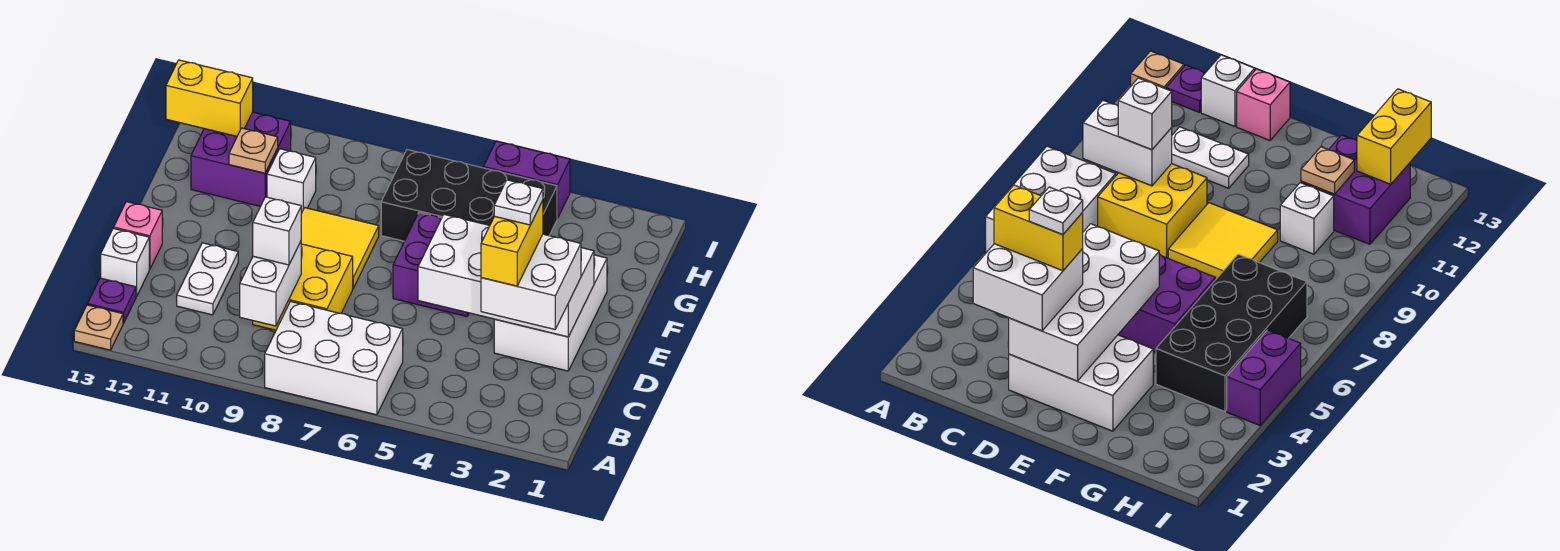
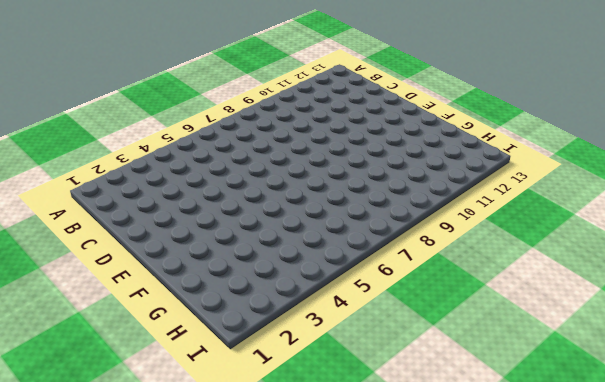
none -> white 2x3 brick [265,301,403,415]
none -> tan 1x1 plate [74,305,123,350]
none -> purple 1x1 plate [88,278,136,323]

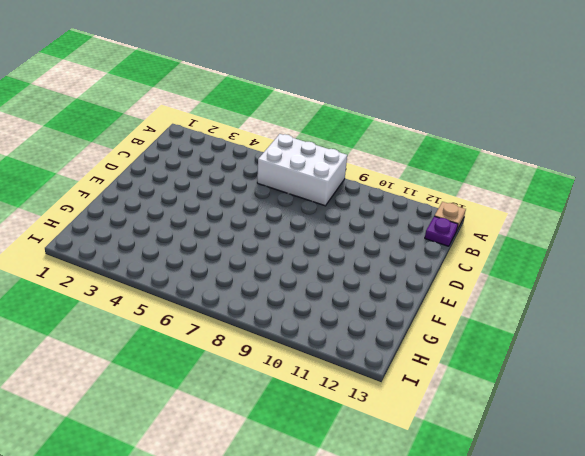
none -> yellow 2x2 brick [253,244,353,330]
none -> white 1x2 plate [177,243,238,315]
none -> white 1x1 brick [101,228,149,296]

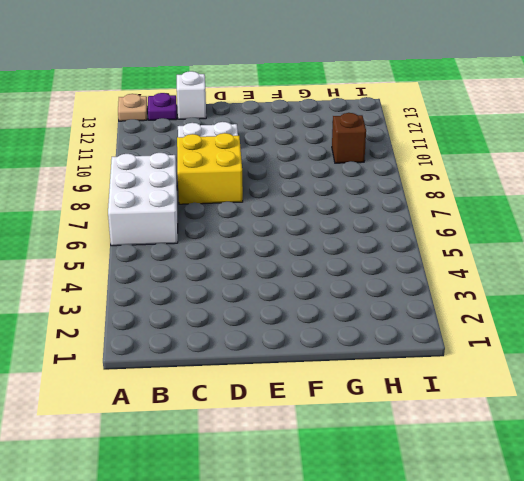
brown 1x1 brick [332,113,366,163] -> none
none -> white 2x3 brick [494,255,607,371]
none -> pink 1x1 brick [114,202,162,270]
none -> purple 2x2 brick [393,213,469,316]

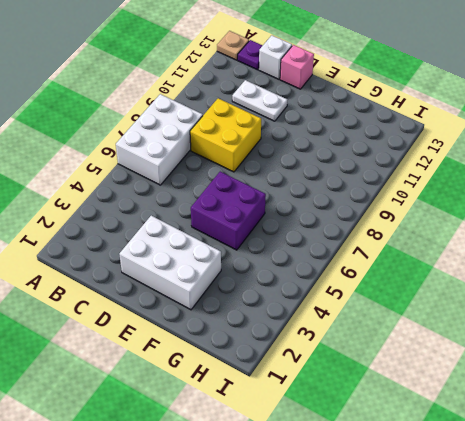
none -> yellow 2x2 tile [301,208,379,288]
none -> black 2x4 brick [381,150,557,241]
none -> white 1x1 brick [267,149,316,213]

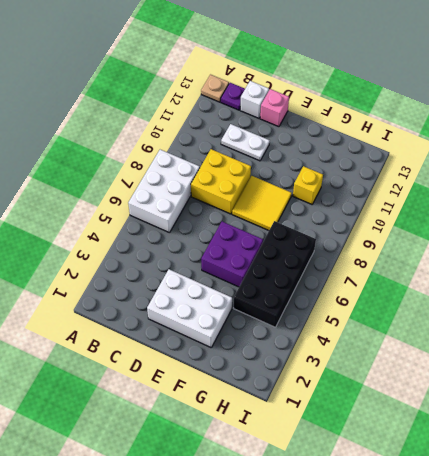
yellow 1x1 brick [293,166,323,204] -> white 1x1 brick [267,149,316,213]
none -> purple 2x2 brick [191,112,291,206]
none -> purple 1x2 brick [483,141,570,218]
none -> white 1x2 brick [240,241,301,326]

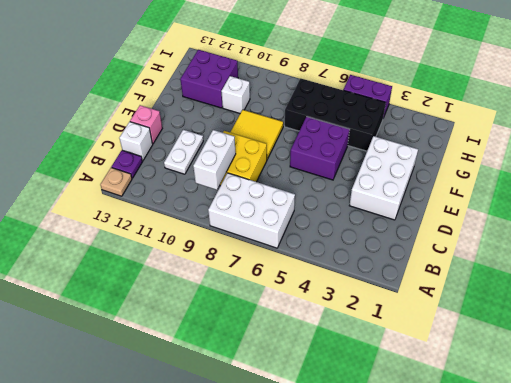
none -> white 2x4 brick [418,214,594,337]
none -> tan 1x1 plate [229,128,278,173]
none -> yellow 1x2 brick [166,60,253,136]

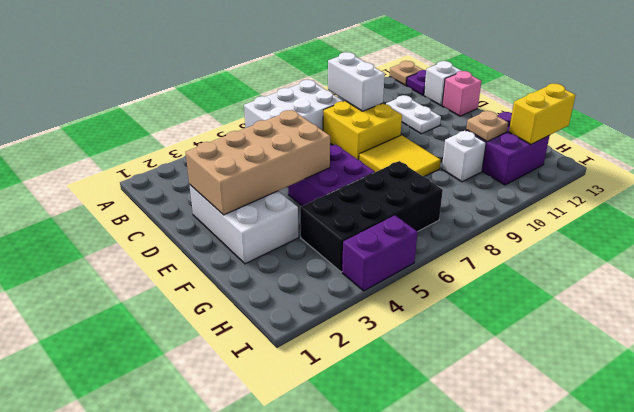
tan 2x4 brick [186,110,330,215] -> white 2x4 brick [418,214,594,337]
none -> white 2x2 brick [481,234,581,329]
none -> white 1x1 brick [253,197,301,265]
none -> yellow 1x2 brick [481,200,543,286]

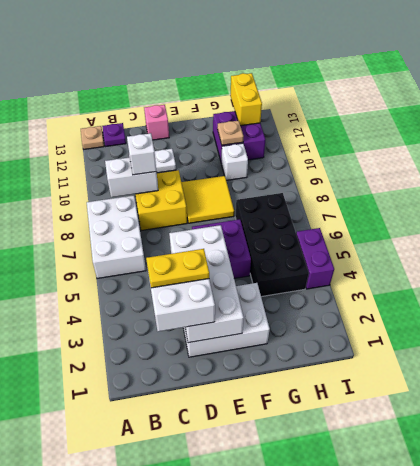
yellow 1x2 plate [146,249,209,288] -> yellow 1x2 brick [481,200,543,286]
none -> white 1x1 brick [101,228,149,296]
none -> white 1x1 plate [494,180,543,225]

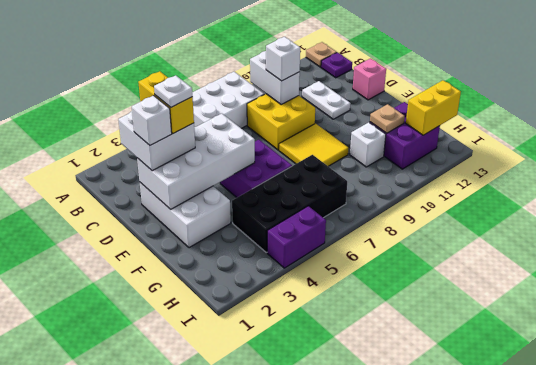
white 1x1 brick [132,96,172,145] -> white 1x1 brick moved to [101,228,149,296]

